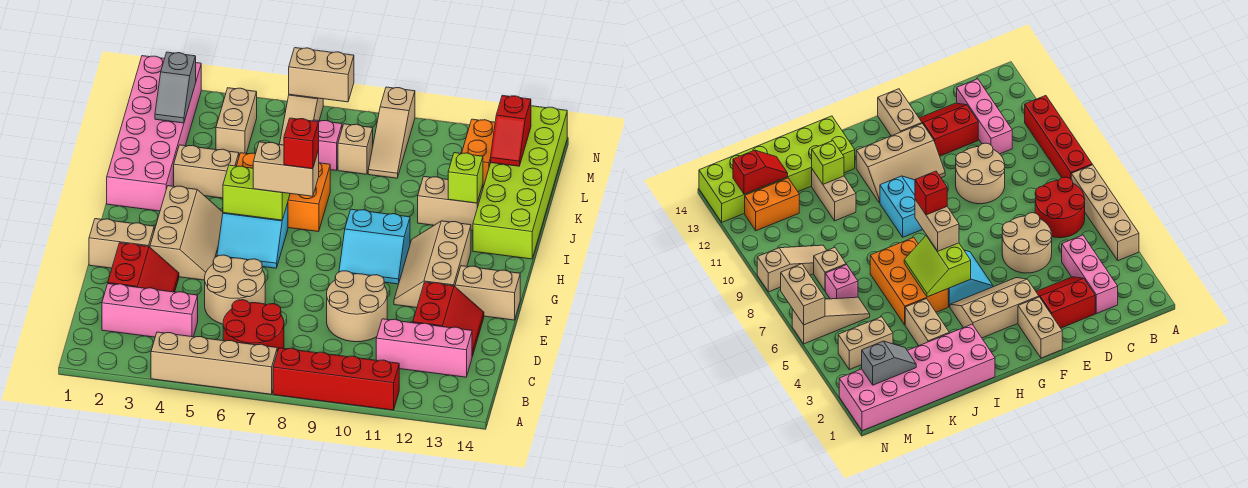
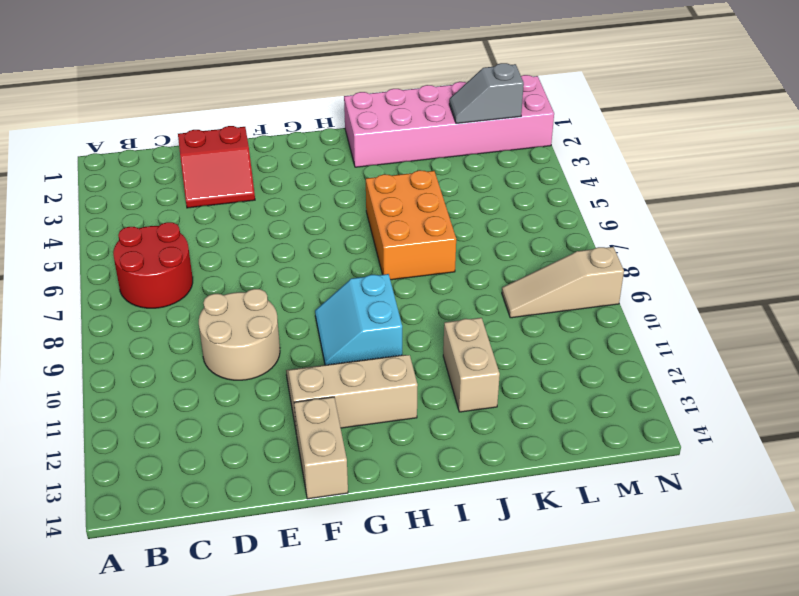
none -> tan 1x4 brick [151,332,277,394]
none -> red 1x4 brick [273,348,399,410]
none -> pink 1x3 brick [102,284,198,337]
none -> pink 1x3 brick [376,319,472,377]

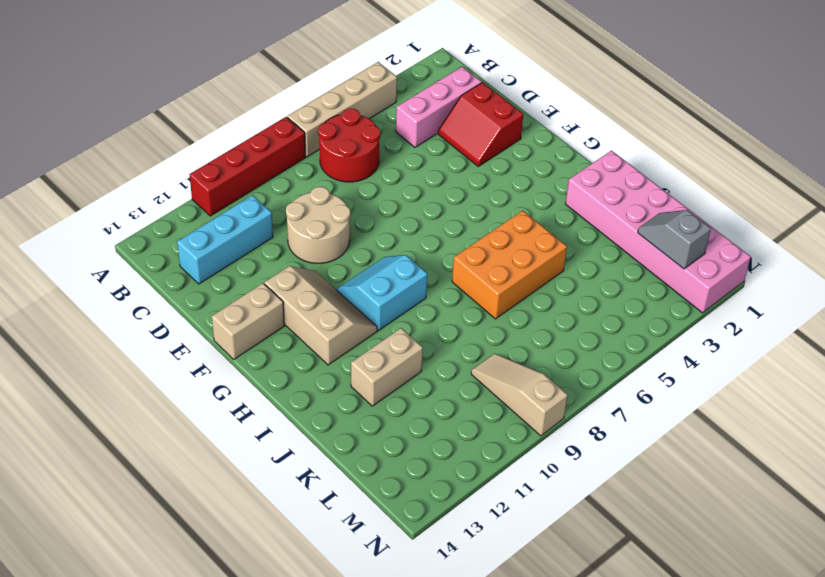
cyan 1x3 brick [177,195,273,284] -> pink 1x3 brick [376,319,472,377]
none -> tan 2x2 round brick [205,255,265,324]
none -> red 2x2 slope [413,282,484,356]
none -> tan 1x2 brick [89,219,154,268]
none -> tan 2x3 slope [150,186,223,280]

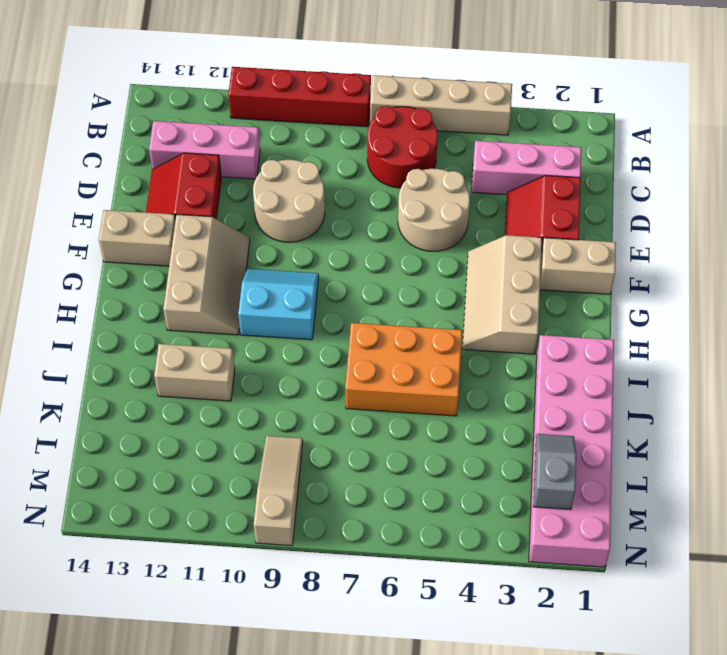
none -> cyan 2x2 slope [217,203,288,268]
none -> lime 2x6 brick [473,106,567,259]
none -> tan 1x2 brick [174,145,239,198]
none -> tan 1x2 brick [216,88,257,156]

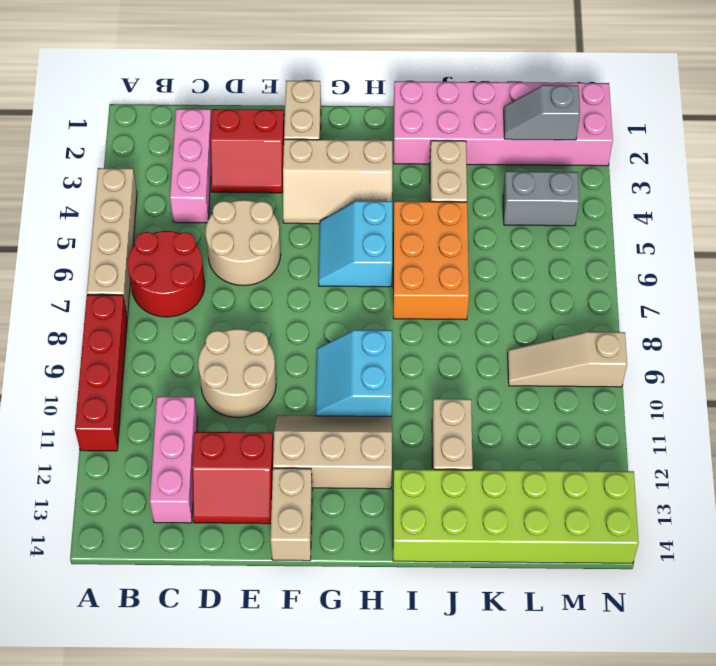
grey 1x2 brick [503,171,579,226] -> tan 1x2 brick [216,88,257,156]
none -> tan 1x3 slope [279,94,323,145]
none -> pink 1x1 brick [313,120,342,170]
none -> tan 1x1 brick [338,124,373,174]
none -> orange 1x2 brick [462,119,495,187]

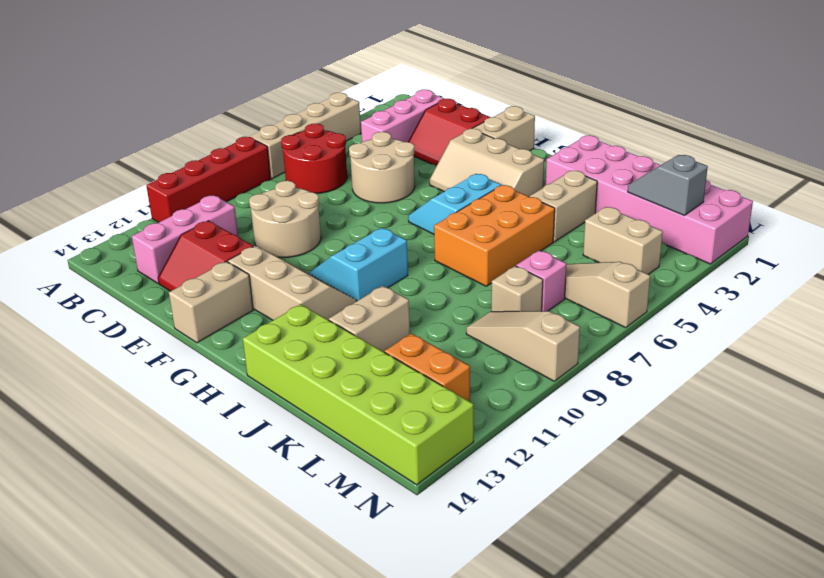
none -> lime 2x2 slope [223,165,290,220]
none -> lime 1x1 brick [448,153,483,203]
none -> red 1x2 slope [491,95,531,166]
none -> tan 1x2 brick [289,48,354,102]

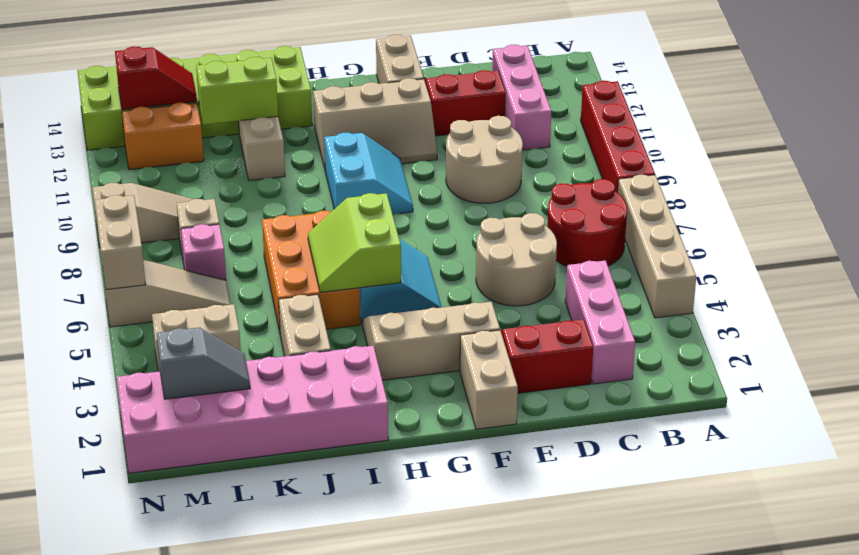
lime 1x2 brick [196,57,278,125] -> lime 1x1 brick [448,153,483,203]
none -> tan 1x2 brick [253,142,319,196]
none -> red 1x1 brick [284,118,319,169]

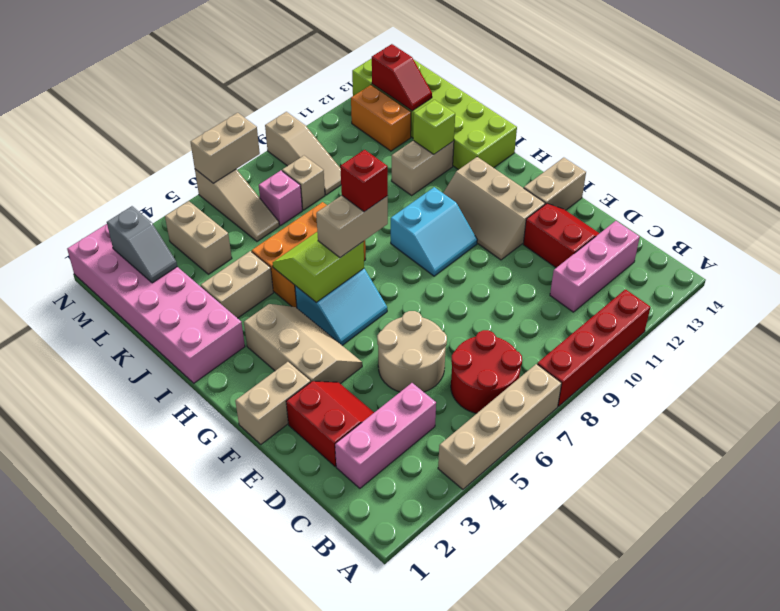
none -> tan 2x2 round brick [327,271,387,342]

